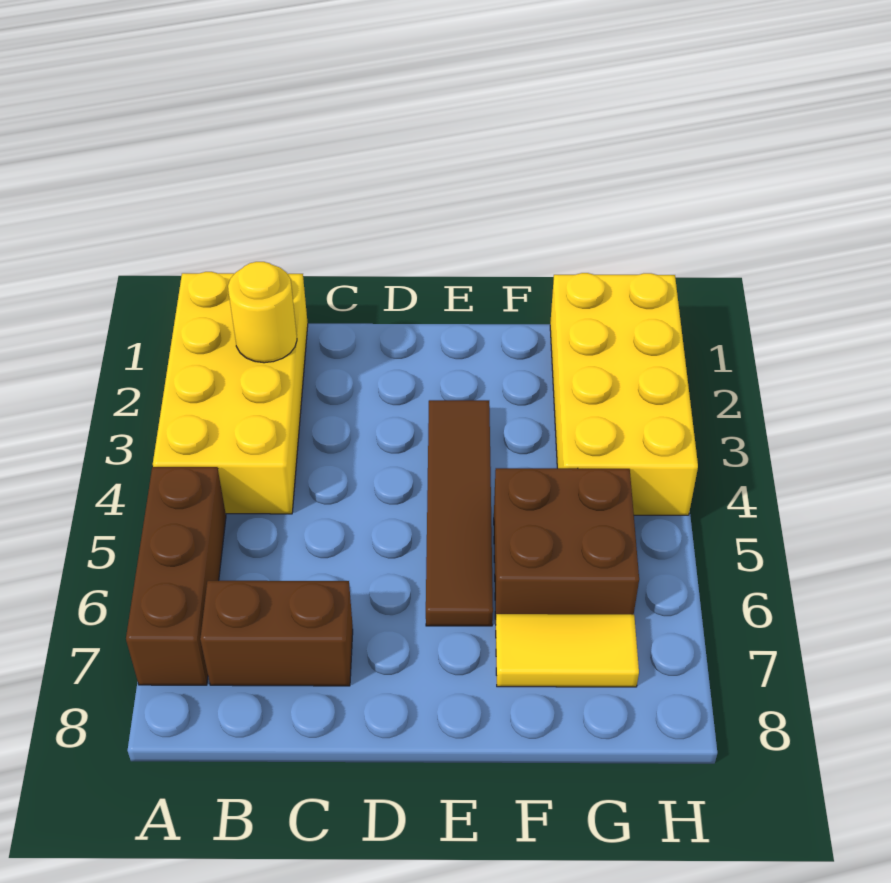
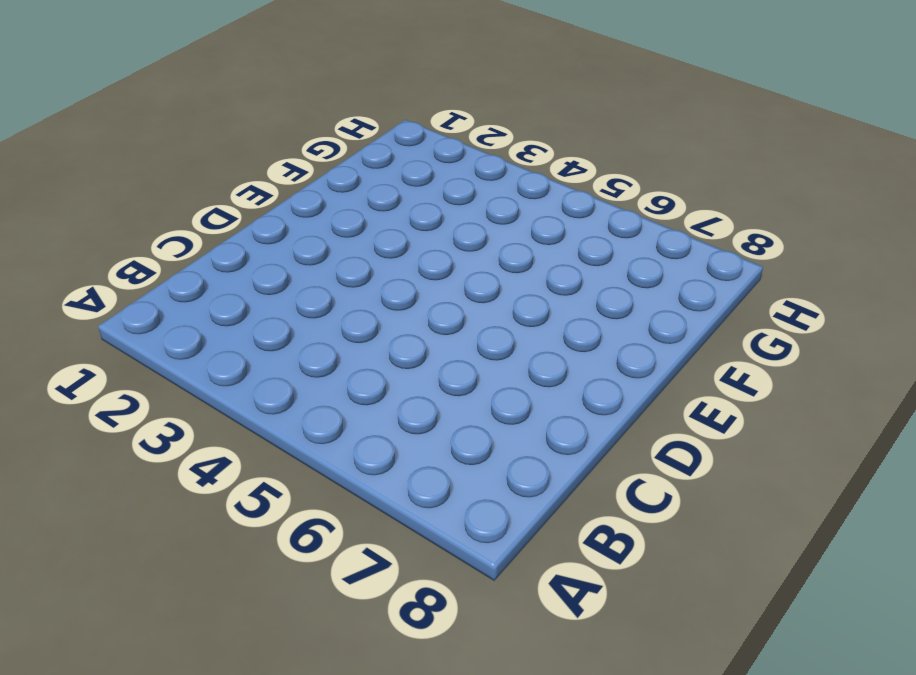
none -> yellow 2x4 brick [153,272,308,514]
none -> brown 1x3 brick [126,467,226,685]

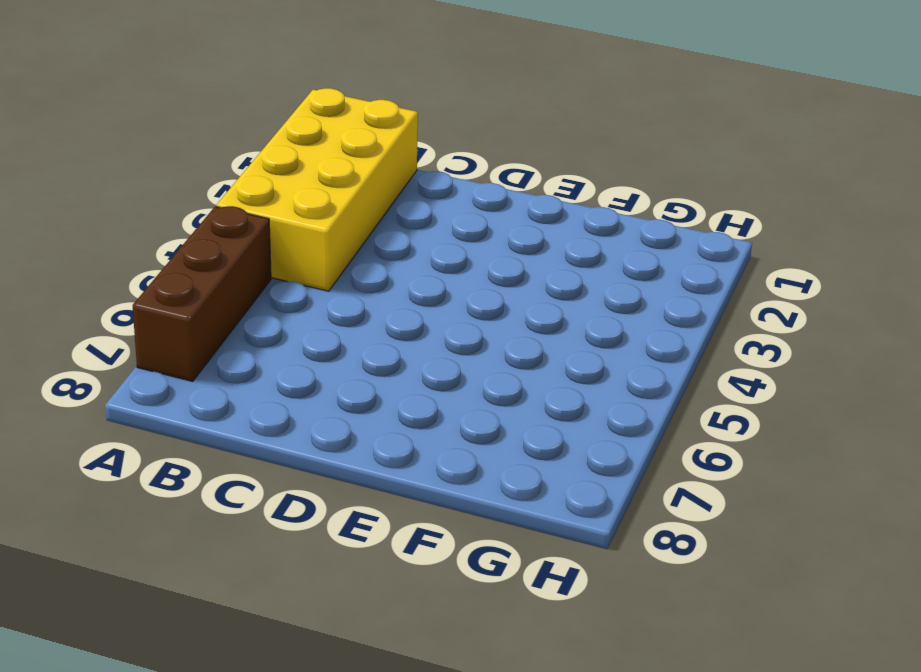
none -> brown 1x2 brick [200,581,353,686]
none -> brown 1x4 tile [426,400,493,626]

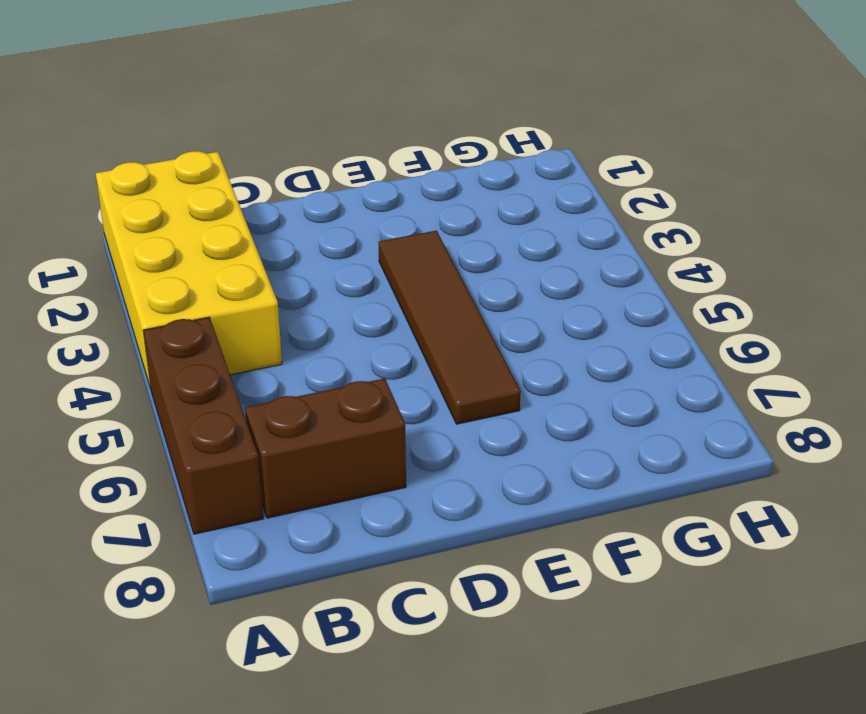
none -> brown 2x2 brick [494,468,639,619]
none -> yellow 1x2 tile [496,614,639,687]

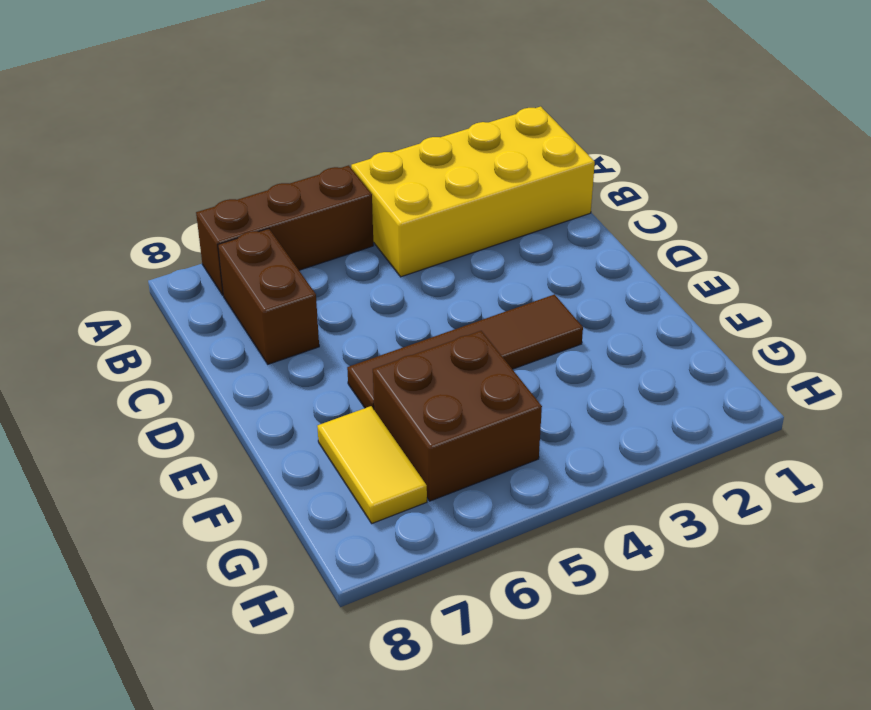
none -> yellow 2x4 brick [550,273,698,515]
none -> yellow 1x1 round brick [228,262,297,363]

